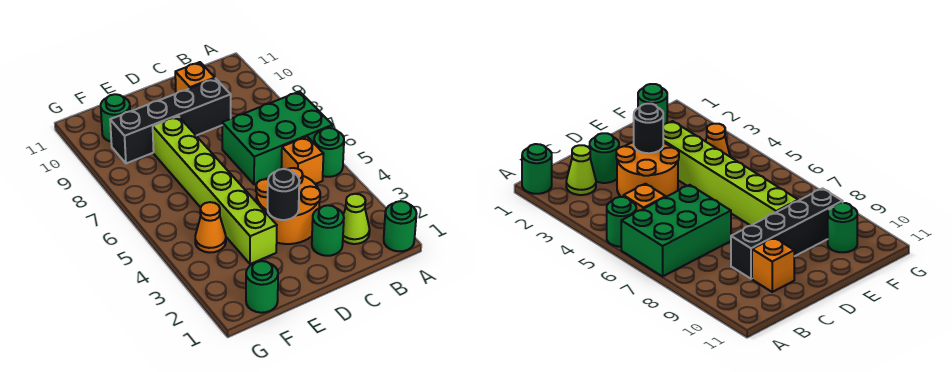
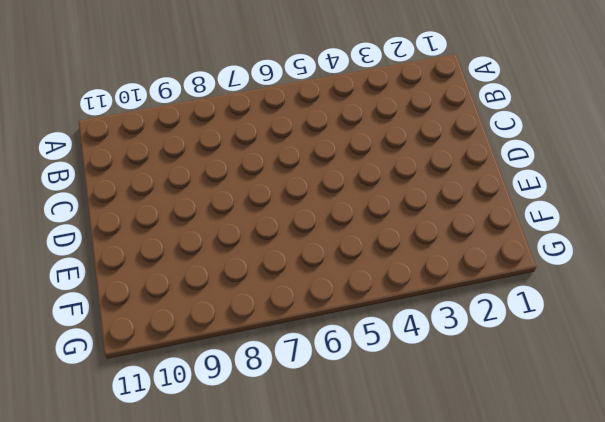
none -> green 1x1 round brick [384,201,417,251]
none -> green 1x1 round brick [314,128,344,177]
none -> green 2x3 brick [222,92,333,184]

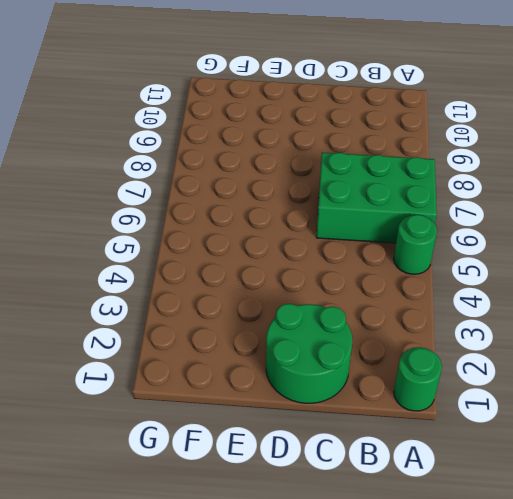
green 2x2 round brick [266,304,352,403] -> green 1x1 round brick [312,205,344,256]
none -> lime 1x1 cone [343,194,370,244]
none -> orange 1x1 brick [281,137,323,184]
none -> orange 2x2 round brick [256,168,320,244]

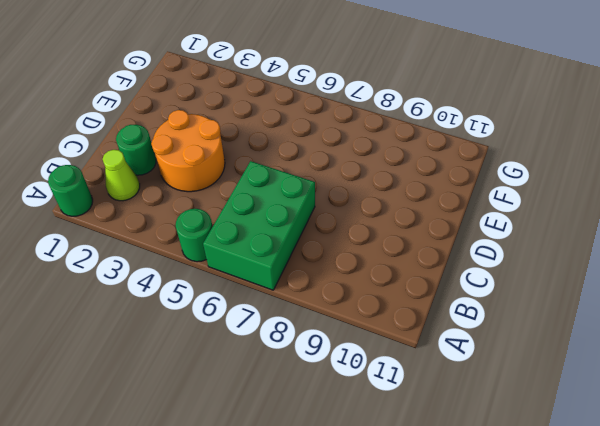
none -> orange 1x1 brick [281,137,323,184]
none -> black 1x4 brick [110,79,231,163]
none -> orange 1x1 brick [175,62,215,93]

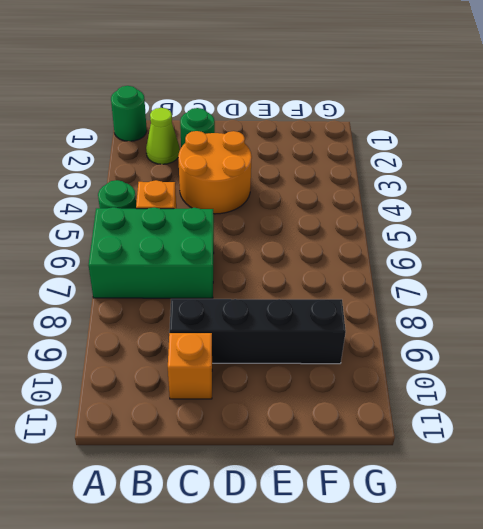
none -> lime 1x6 brick [153,116,277,264]
none -> green 1x1 round brick [246,261,278,313]
none -> orange 1x1 cone [195,202,226,253]

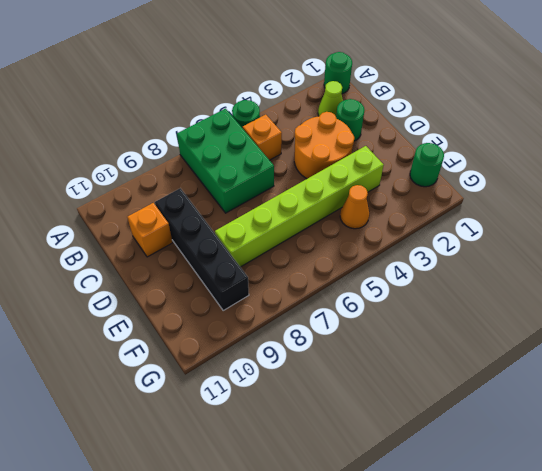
none -> green 1x1 round brick [100,94,130,142]
none -> black 1x1 round brick [268,169,299,220]

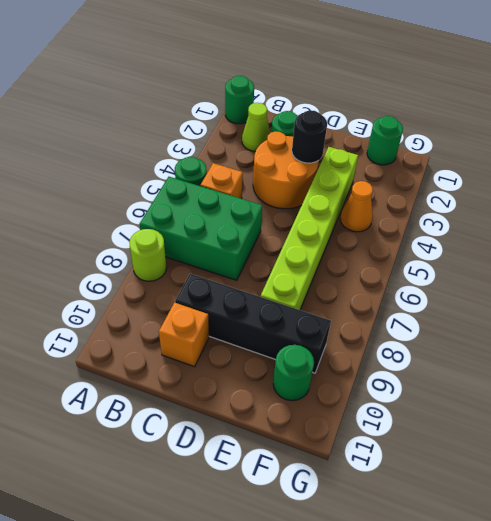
lime 1x1 round brick [129,229,167,281] -> none

